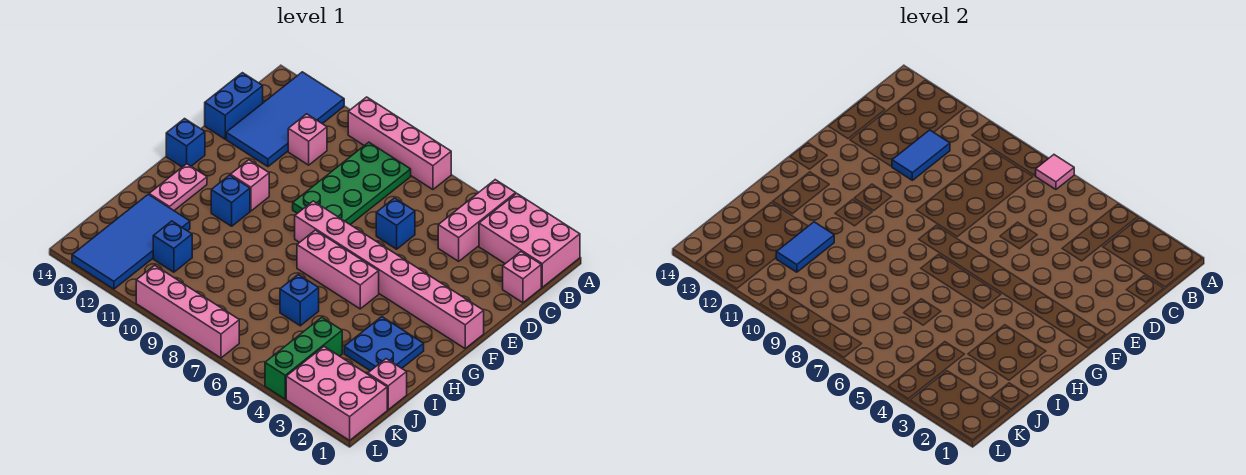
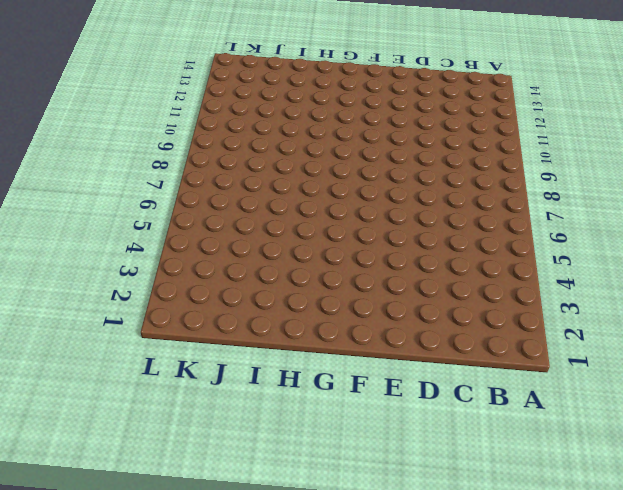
none -> pink 2x3 brick [479,193,580,287]
none -> pink 1x3 brick [438,180,516,261]
none -> pink 1x4 brick [348,97,451,189]

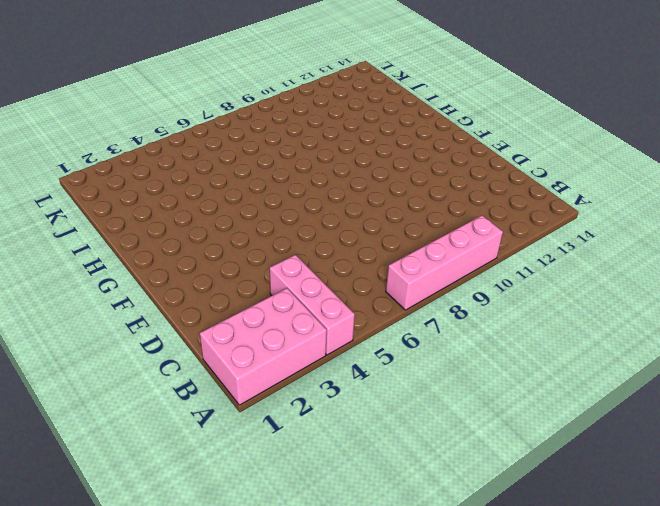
none -> blue 2x4 tile [226,72,344,167]
none -> green 2x4 plate [293,142,411,225]
none -> pink 1x1 brick [503,252,541,303]

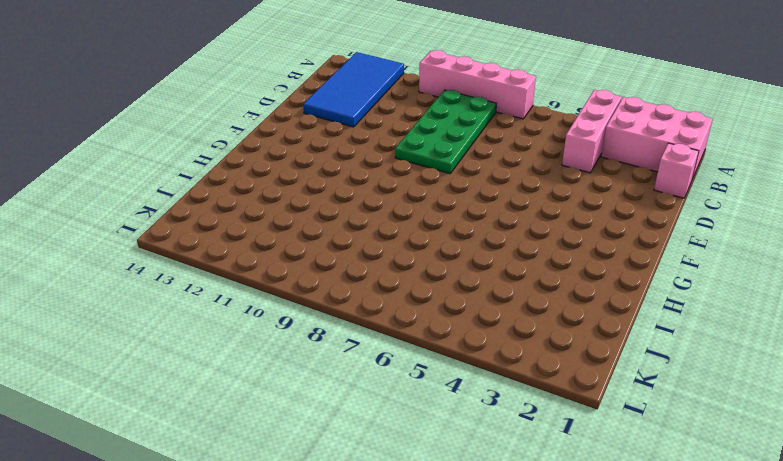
none -> pink 1x1 brick [288,114,327,165]
none -> blue 1x2 brick [205,73,263,139]
none -> blue 1x1 brick [376,198,415,249]

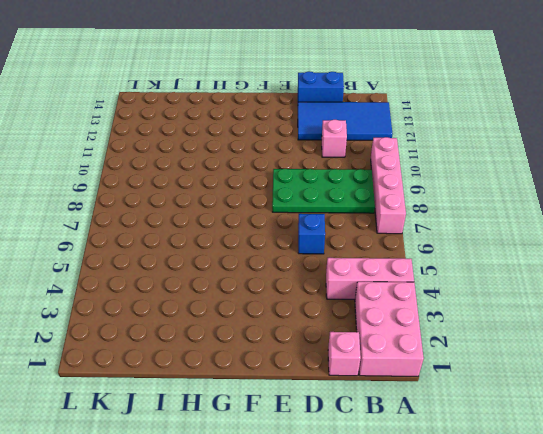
none -> pink 1x8 brick [295,201,484,348]
none -> pink 1x1 brick [231,160,269,211]
none -> blue 1x1 brick [166,119,205,167]

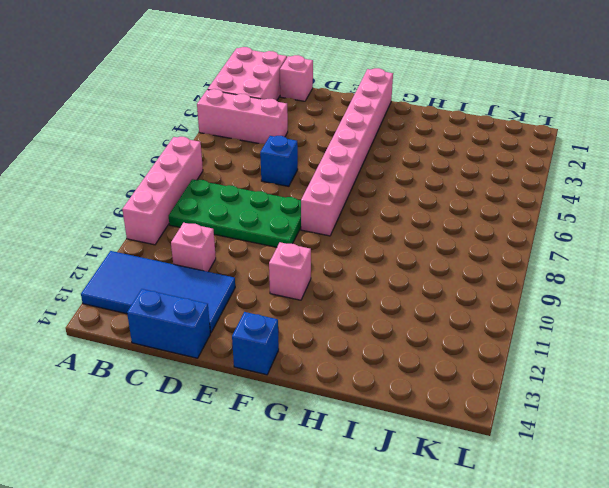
none -> pink 1x3 brick [297,230,379,309]
none -> blue 1x1 brick [211,175,250,226]
none -> pink 1x2 plate [149,164,207,210]

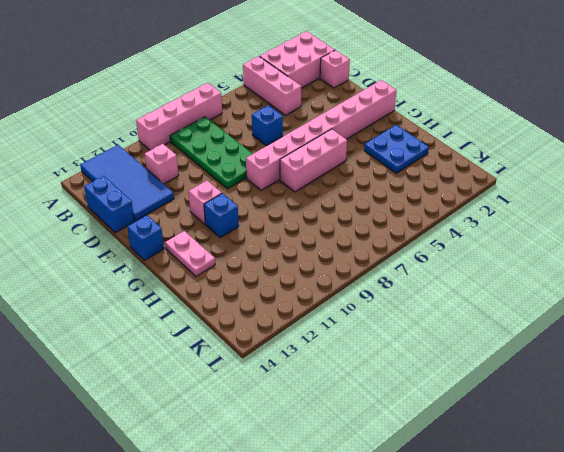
none -> blue 1x1 brick [280,275,319,326]
none -> blue 2x4 tile [72,194,190,289]
none -> pink 1x1 brick [368,359,407,410]

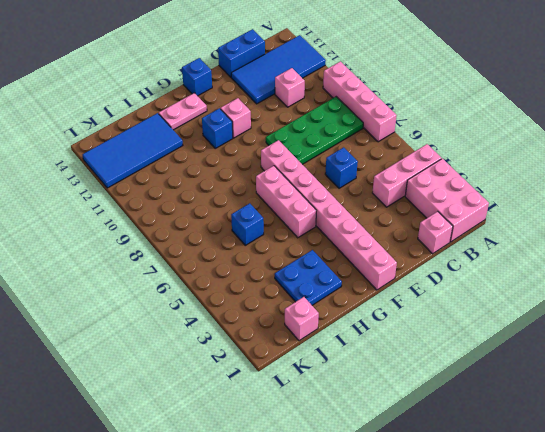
none -> green 1x3 brick [265,317,342,399]
none -> blue 1x1 brick [153,221,192,272]
none -> pink 2x3 brick [286,347,387,440]

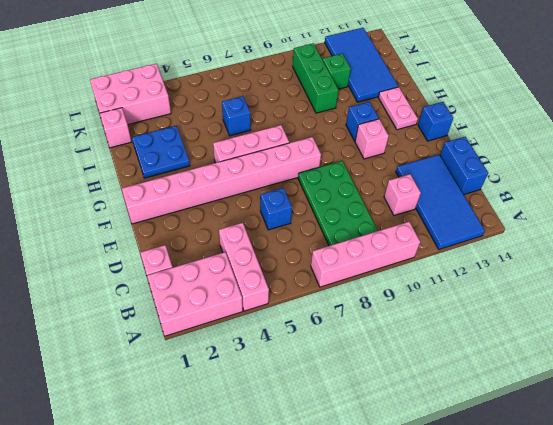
green 1x3 brick [293,43,338,113] -> green 1x3 brick moved to [265,317,342,399]
green 1x1 brick [323,54,351,89] -> blue 1x1 brick [153,221,192,272]
none -> pink 1x4 brick [136,265,239,358]
none -> pink 1x1 tile [1036,155,1074,189]
none -> blue 1x2 tile [892,130,950,180]

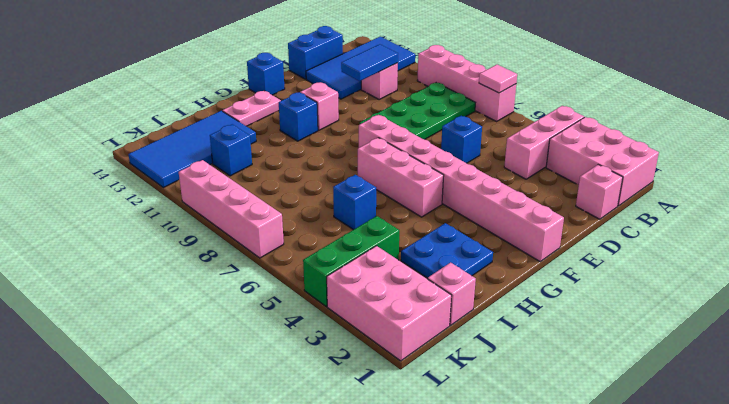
none -> blue 1x2 tile [776,222,834,272]

